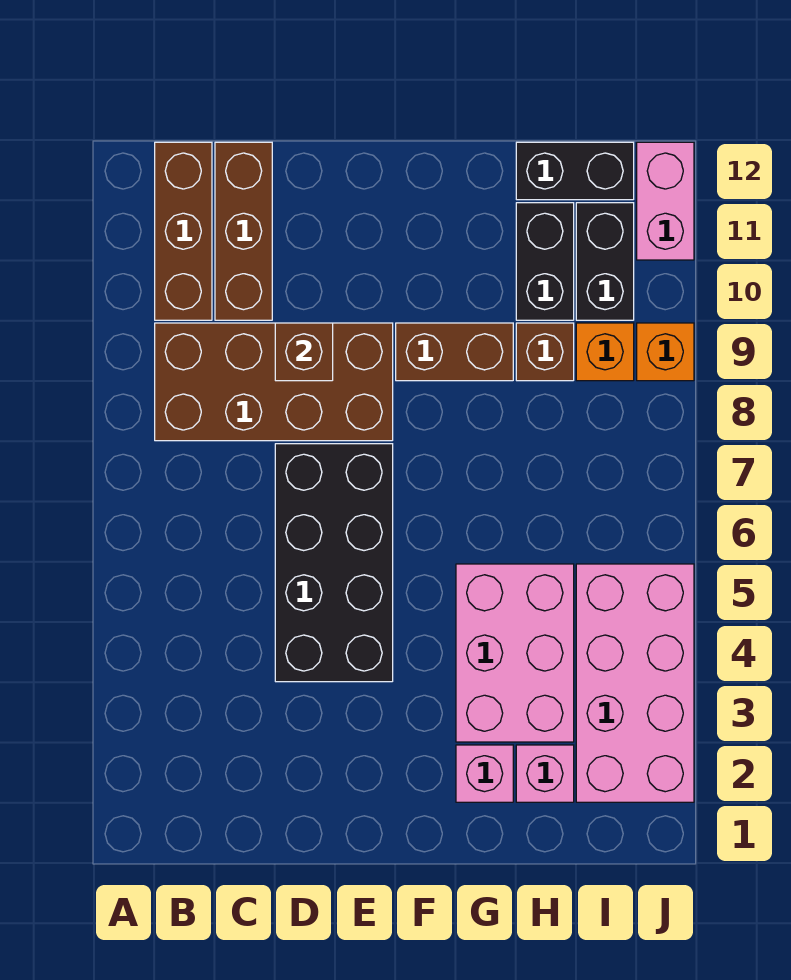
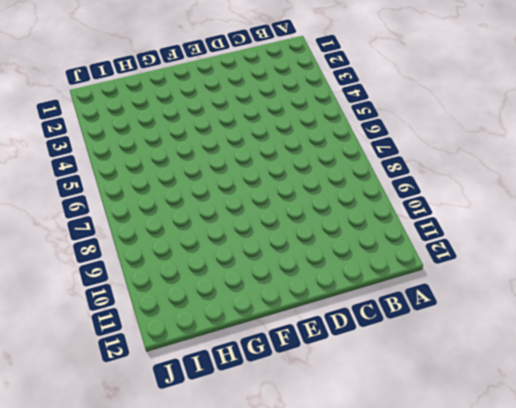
none -> brown 2x4 brick [155,323,393,441]
none -> brown 1x3 brick [155,142,212,320]
none -> brown 1x3 brick [215,142,272,320]

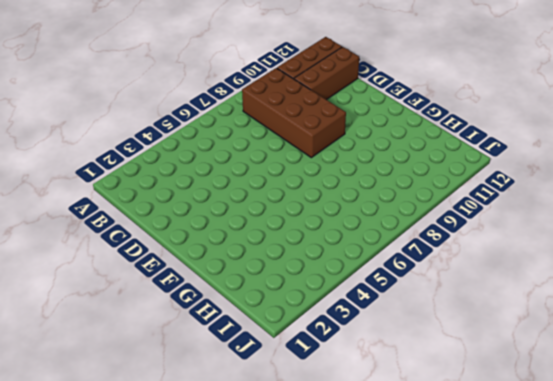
none -> black 2x4 brick [275,444,393,682]
none -> brown 1x2 brick [396,323,513,381]
none -> pink 1x1 brick [456,745,513,802]

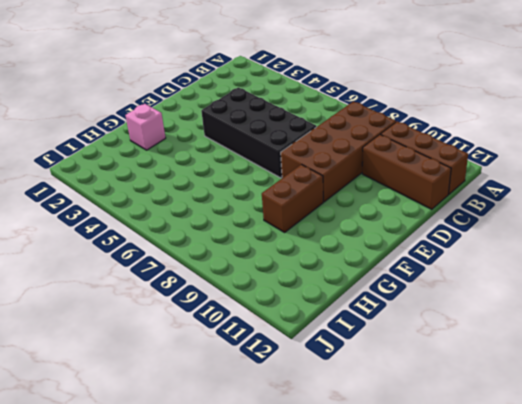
none -> pink 2x3 brick [456,564,574,742]
none -> pink 1x1 brick [516,745,574,802]
none -> brown 1x1 brick [516,323,574,381]

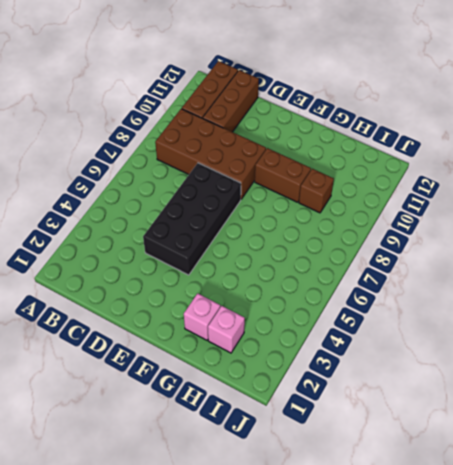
none -> pink 2x3 brick [456,564,574,742]
none -> black 1x2 brick [516,203,574,320]
none -> black 1x2 brick [516,142,634,200]

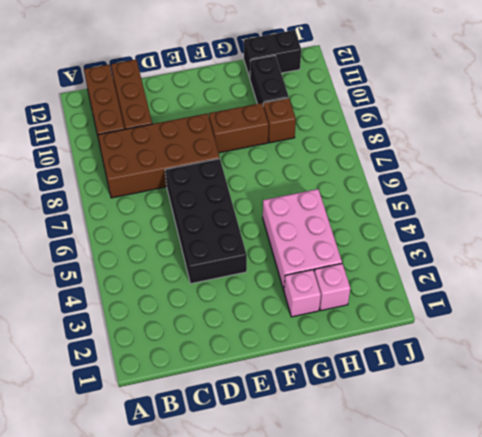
none -> pink 2x4 brick [576,564,694,802]
none -> orange 1x1 brick [576,323,634,381]
none -> black 1x2 brick [576,203,634,320]

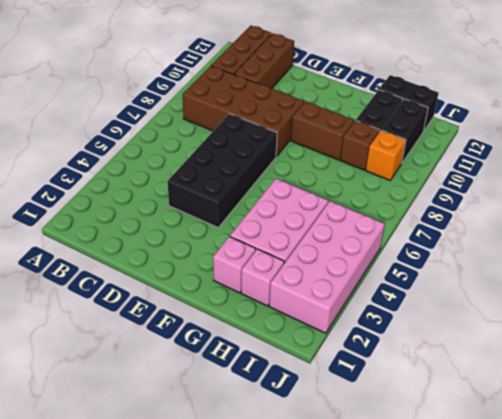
none -> orange 1x1 brick [637,323,694,381]
none -> pink 1x2 brick [637,142,694,260]
none -> brown 1x1 brick [275,323,333,381]

